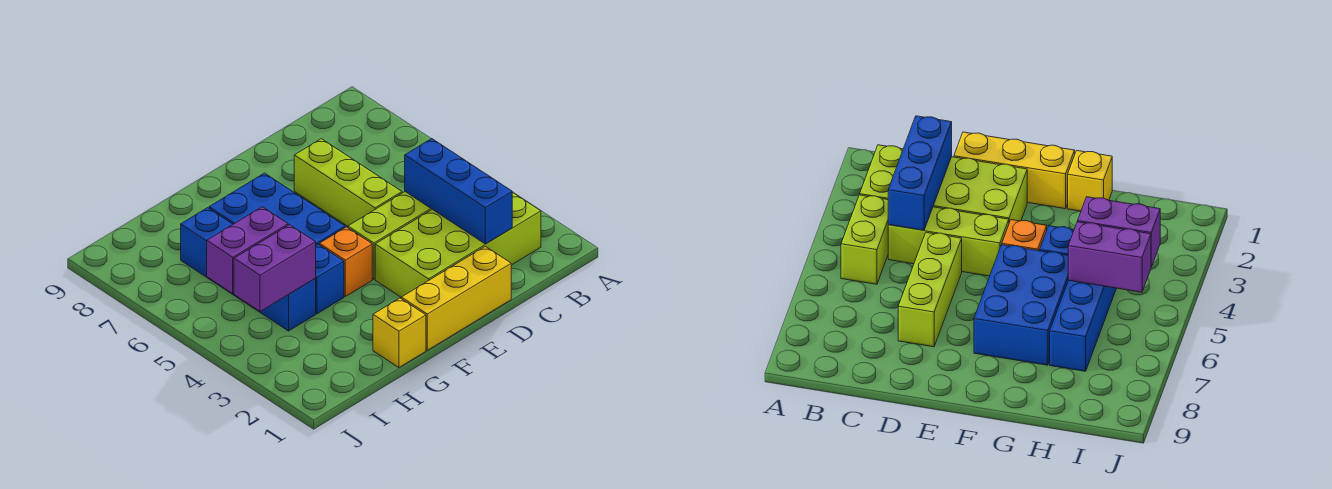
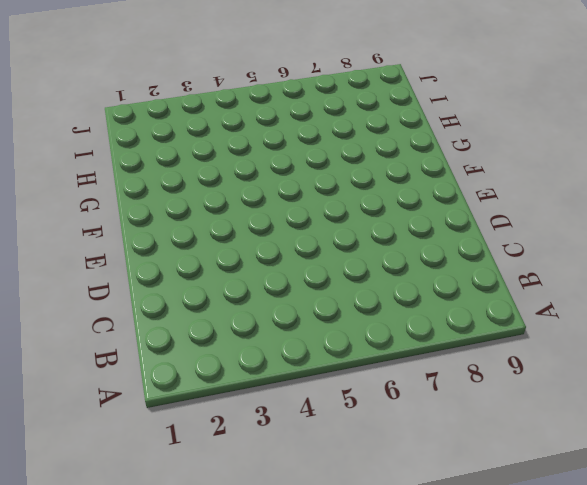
none -> lime 2x4 brick [375,192,541,297]
none -> lime 1x2 brick [841,195,888,284]
none -> lime 1x3 brick [348,192,432,279]

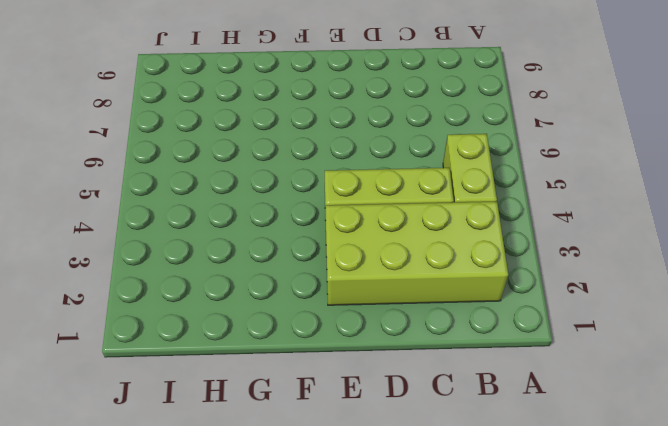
none -> yellow 1x3 brick [401,246,511,350]
none -> lime 1x3 brick [294,139,402,226]
none -> orange 1x1 brick [319,227,372,296]

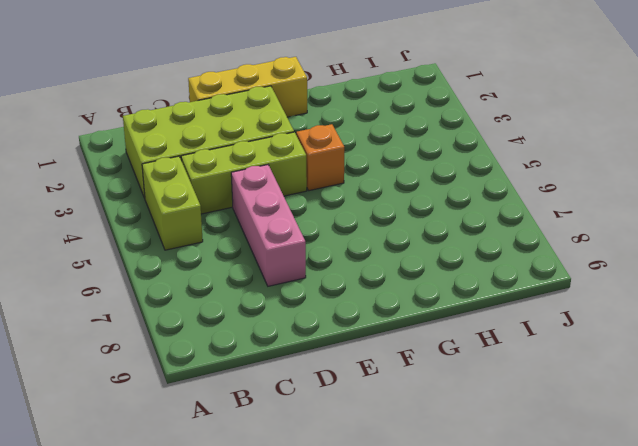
pink 1x3 brick [231,165,306,286] -> lime 1x3 brick [294,139,402,226]
none -> blue 2x3 brick [209,173,345,245]
none -> yellow 1x1 brick [373,298,426,367]
none -> blue 1x1 brick [315,244,344,314]

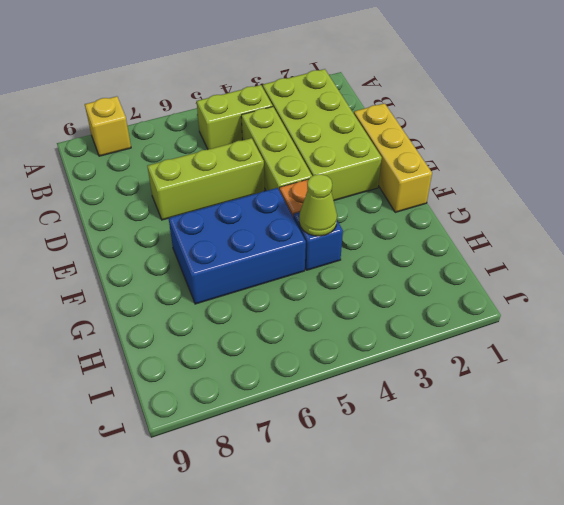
yellow 1x1 brick [85,96,131,156] -> yellow 1x1 brick moved to [373,298,426,367]
lime 1x1 cone [299,174,337,236] -> none
none -> blue 1x4 brick [181,208,316,331]
none -> blue 1x3 brick [405,139,512,244]
none -> purple 1x2 brick [234,225,316,311]

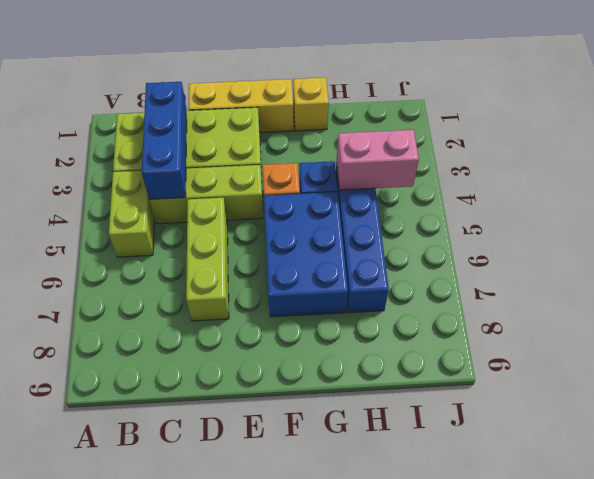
pink 1x2 brick [337,130,419,190] -> purple 1x2 brick [234,225,316,311]
none -> purple 1x2 brick [207,207,288,293]

